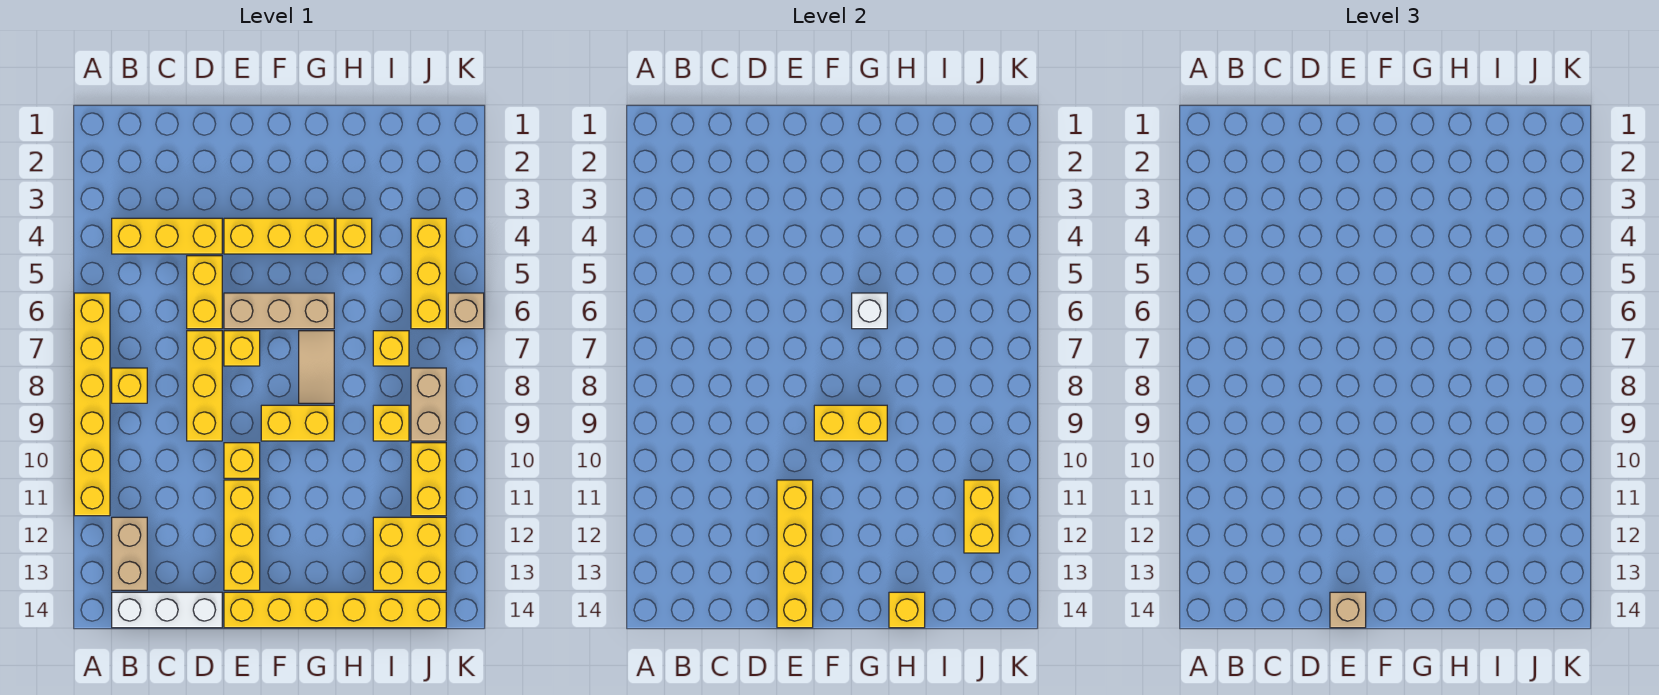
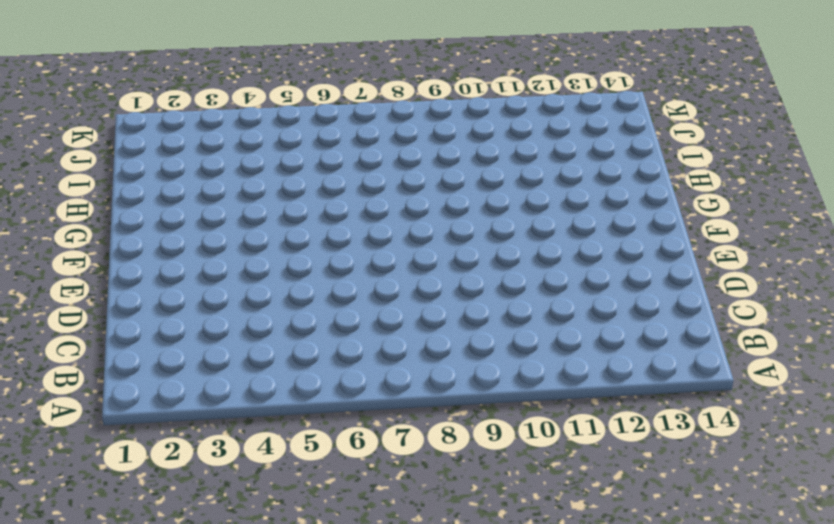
none -> yellow 1x6 brick [74,293,110,516]
none -> yellow 1x3 brick [112,218,222,254]
none -> yellow 1x1 brick [112,368,147,403]

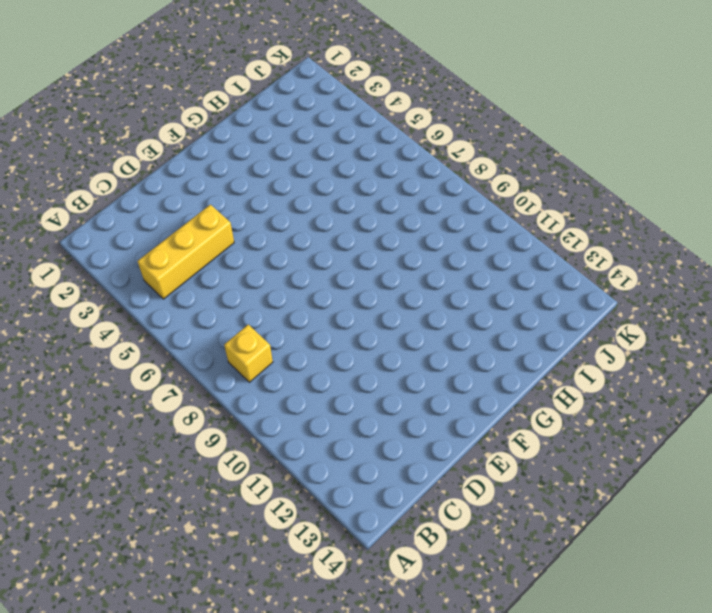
none -> yellow 1x6 brick [74,293,110,516]
none -> tan 1x2 brick [112,517,147,590]
none -> white 1x3 brick [112,592,222,628]

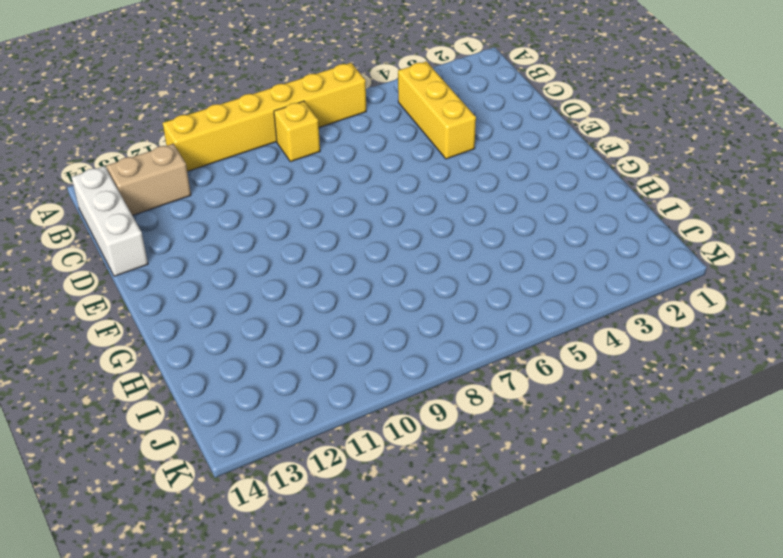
none -> yellow 1x2 brick [187,256,222,329]
none -> yellow 1x3 brick [187,331,222,441]
none -> yellow 1x3 brick [224,218,334,254]

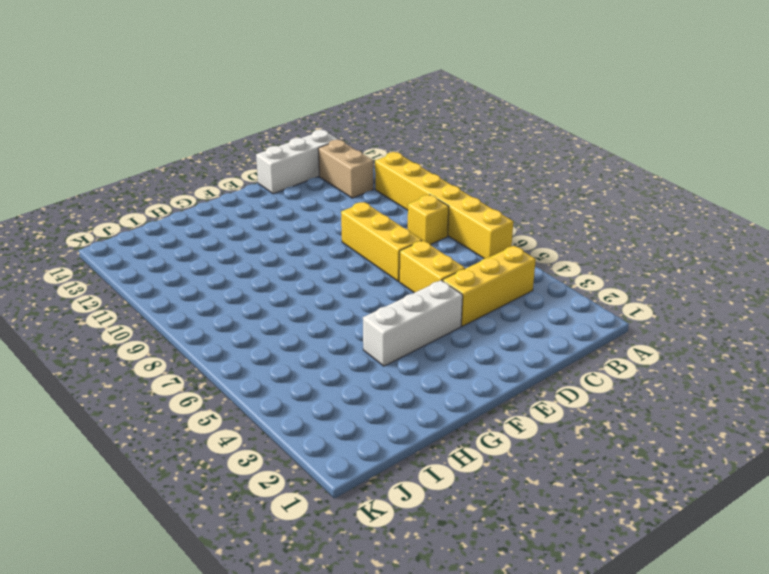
white 1x3 brick [363,280,463,366] -> yellow 1x3 brick [224,218,334,254]
none -> tan 1x3 brick [224,293,334,329]
none -> yellow 1x1 brick [224,331,260,366]
none -> yellow 1x1 brick [224,443,260,478]

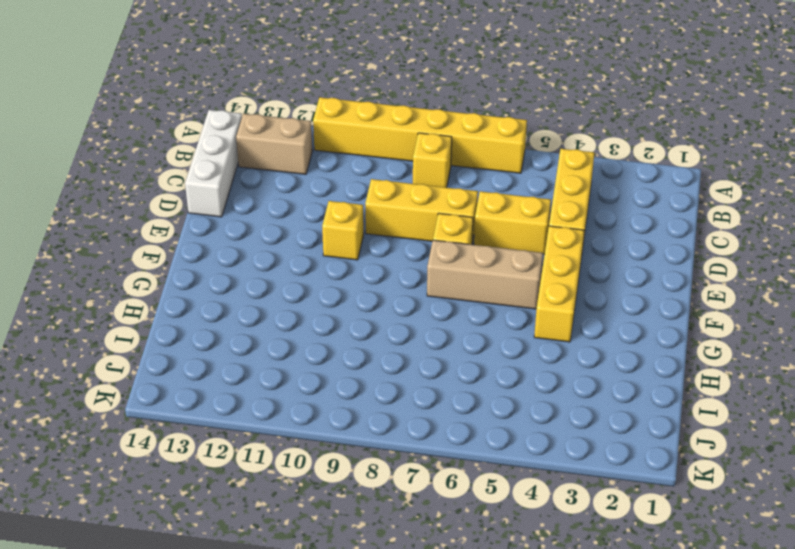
tan 1x3 brick [427,240,543,309] -> tan 1x3 brick turned to [224,293,334,329]
none -> yellow 1x3 brick [224,480,260,590]
none -> yellow 1x6 brick [224,592,446,628]
none -> yellow 1x2 brick [261,405,334,441]

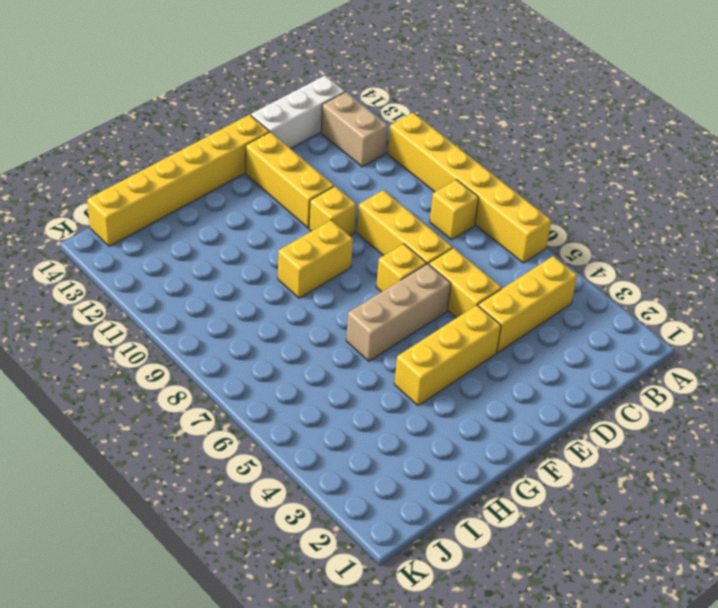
none -> tan 1x2 tile [299,331,334,403]
none -> yellow 1x1 brick [336,218,372,254]
none -> yellow 1x1 brick [373,331,409,366]

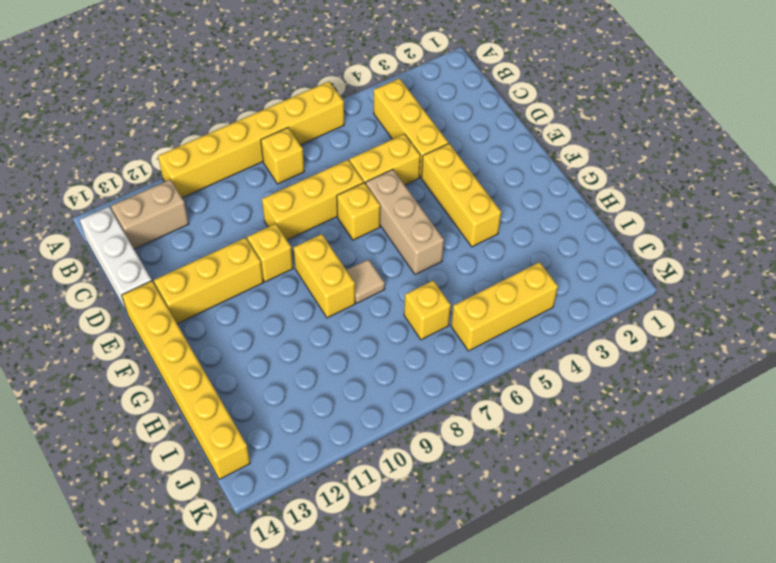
tan 1x1 tile [347,260,385,303] -> tan 1x2 tile [299,331,334,403]
none -> yellow 1x1 brick [336,218,372,254]
none -> yellow 1x1 brick [373,405,409,441]
none -> yellow 2x2 brick [373,517,446,590]

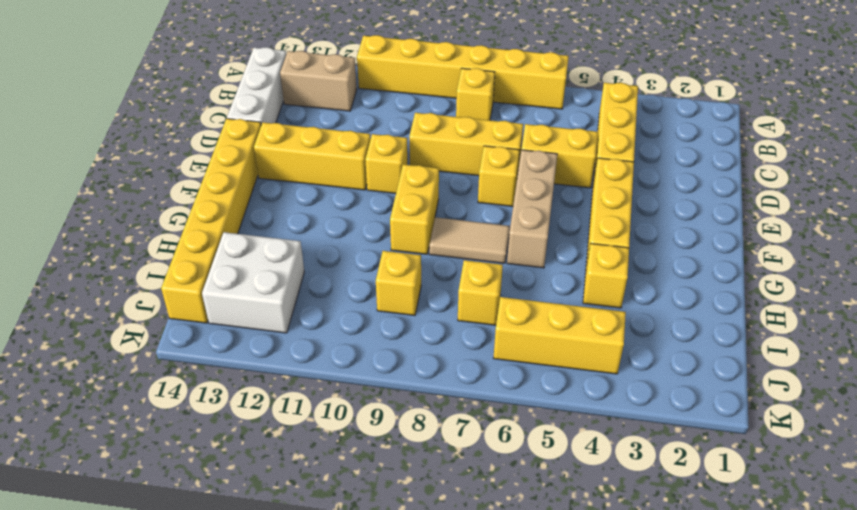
white 2x2 brick [202,232,304,333] -> yellow 2x2 brick [373,517,446,590]
none -> tan 1x2 brick [411,368,446,441]
none -> yellow 1x2 brick [411,443,446,516]
none -> tan 1x1 brick [448,293,484,329]

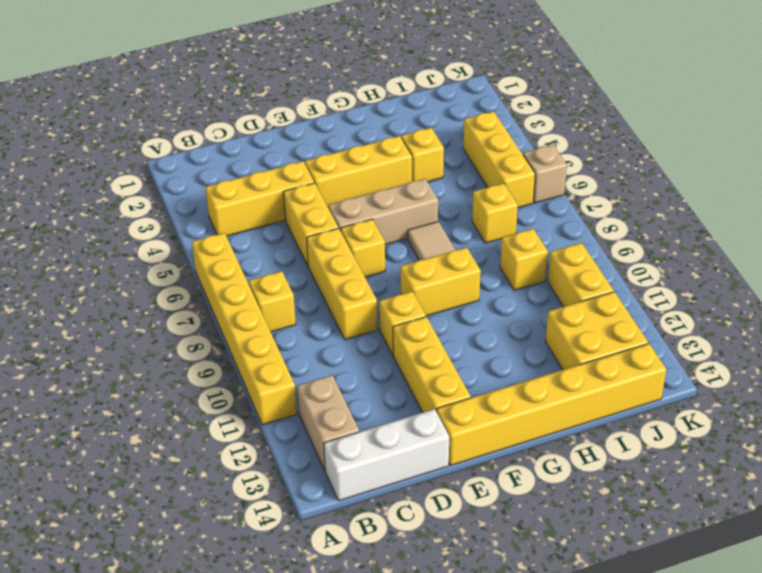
none -> tan 1x2 brick [411,368,446,441]
none -> yellow 1x4 brick [777,480,813,628]
none -> yellow 1x2 brick [814,405,887,441]

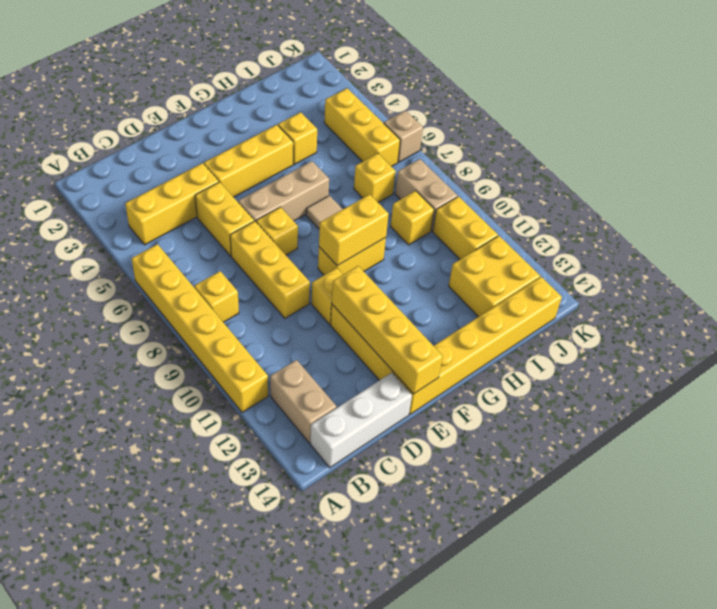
none -> white 1x1 brick [852,293,887,329]
none -> yellow 1x1 brick [889,592,925,628]
none -> yellow 1x2 brick [964,480,999,553]

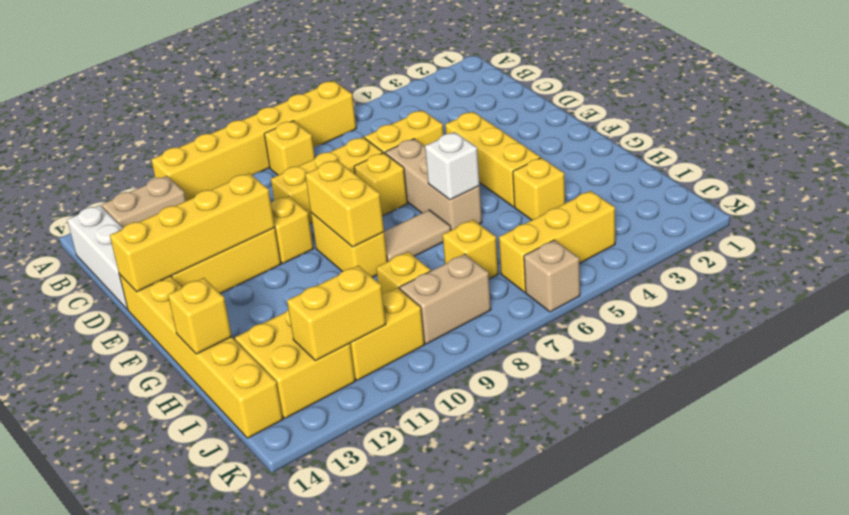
none -> yellow 1x3 brick [112,218,222,254]
none -> tan 1x1 brick [1330,592,1366,628]

